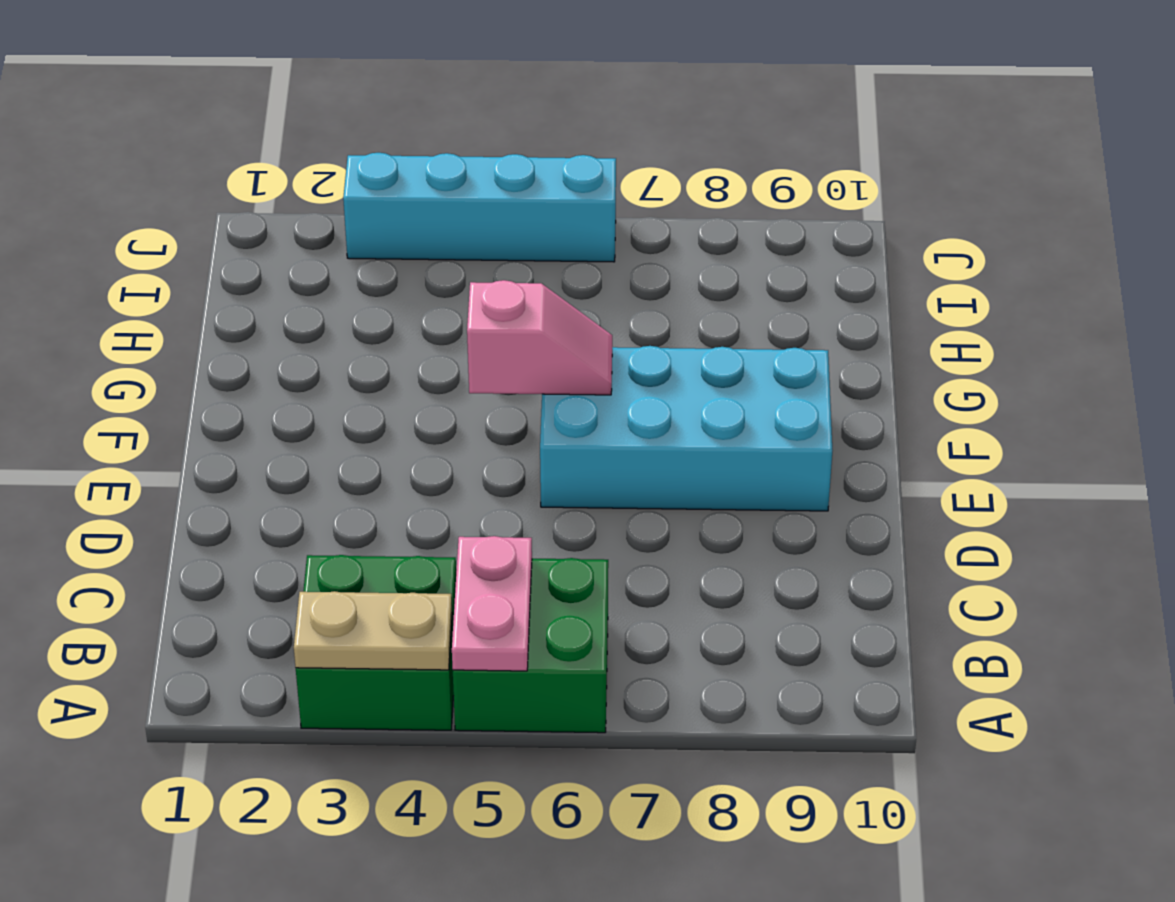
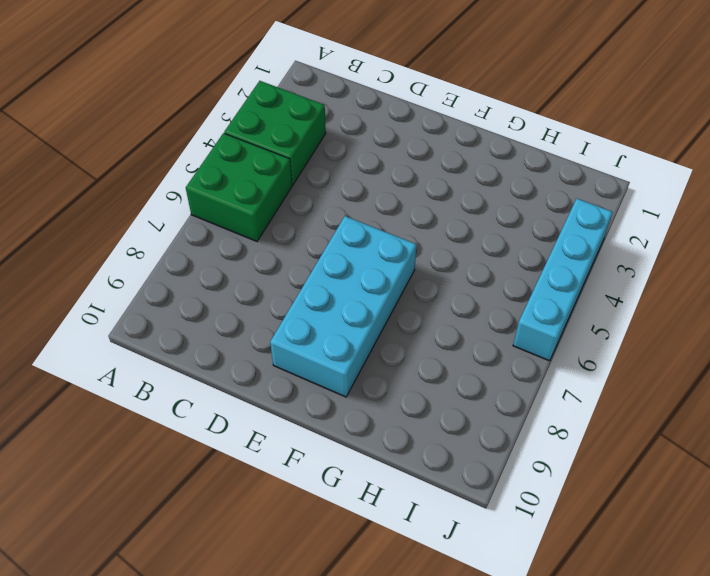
none -> tan 1x2 plate [294,591,452,670]
none -> pink 1x2 plate [452,536,532,671]

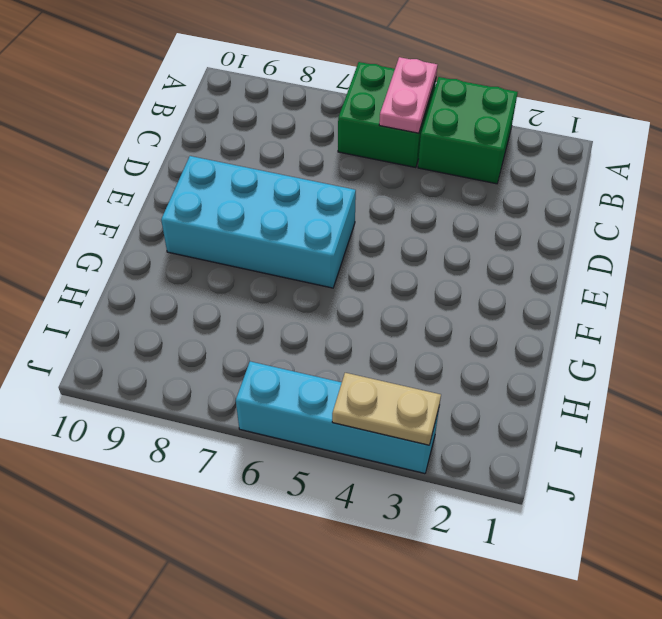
tan 1x2 plate [332,373,441,445] -> tan 1x2 plate moved to [294,591,452,670]
none -> pink 1x2 slope [467,280,612,395]

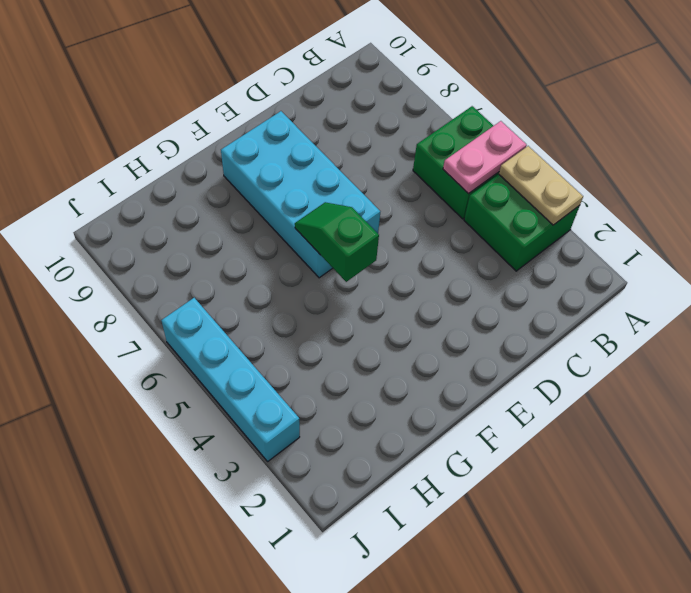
green 1x2 slope [295,202,379,282] -> pink 1x2 slope [467,280,612,395]

